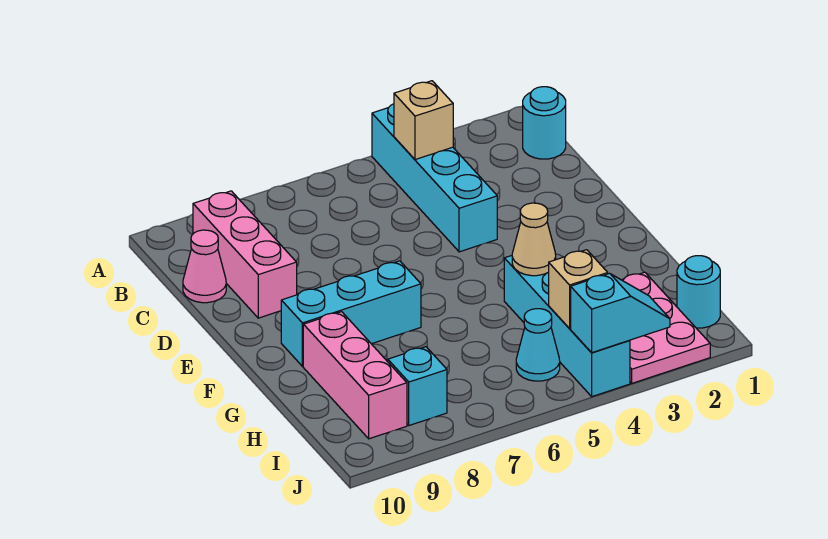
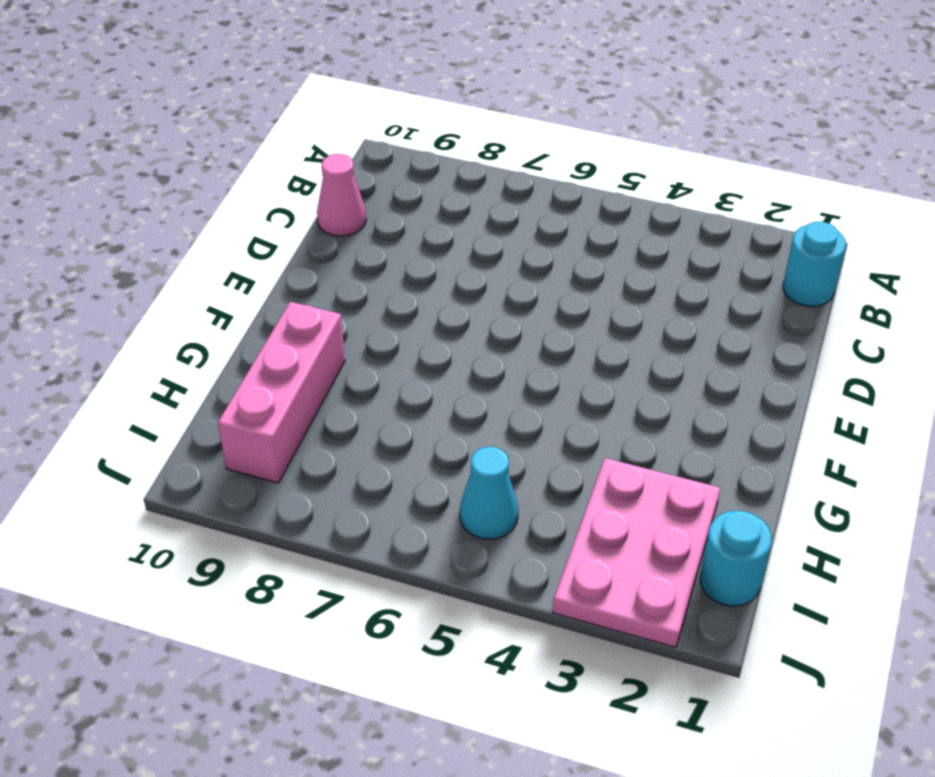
none -> cyan 1x4 brick [372,104,497,252]
none -> pink 1x3 brick [193,191,297,318]
none -> cyan 1x3 brick [281,261,421,366]

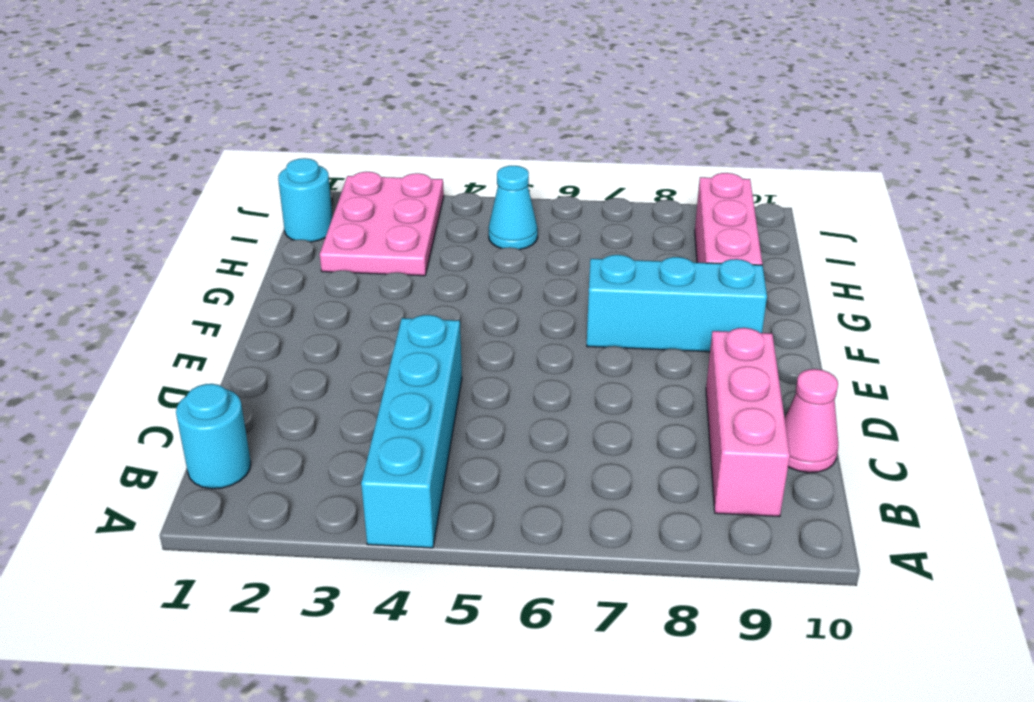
none -> cyan 1x4 brick [504,256,630,396]
none -> cyan 1x1 brick [388,347,447,425]
none -> tan 1x1 brick [394,81,453,160]

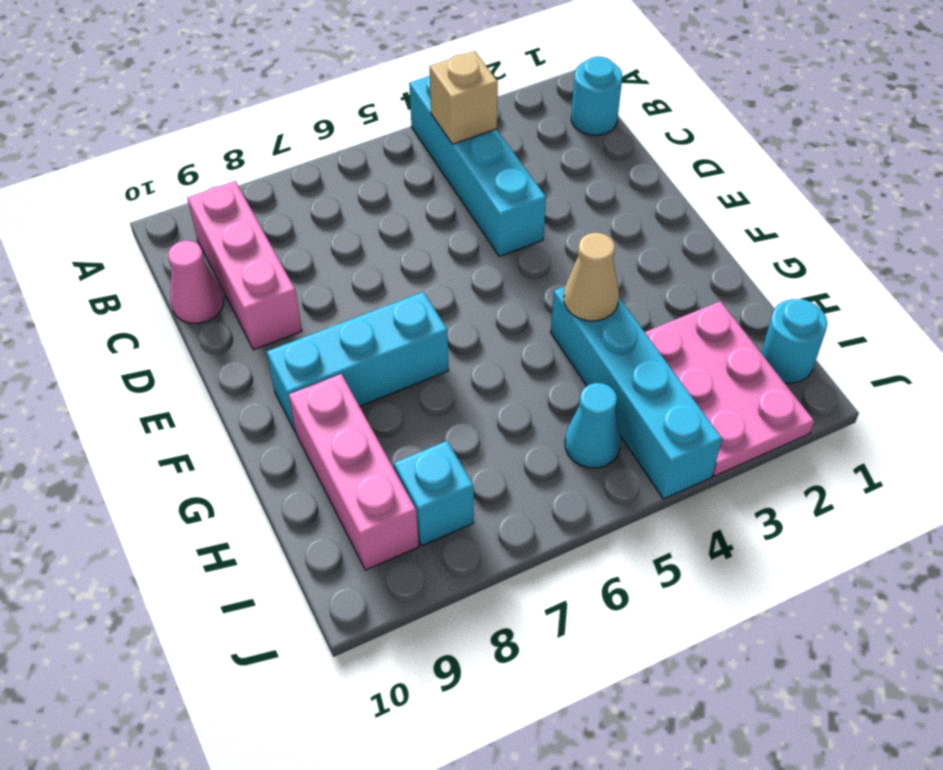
none -> tan 1x1 brick [548,250,608,329]
none -> cyan 1x2 slope [571,273,670,353]

